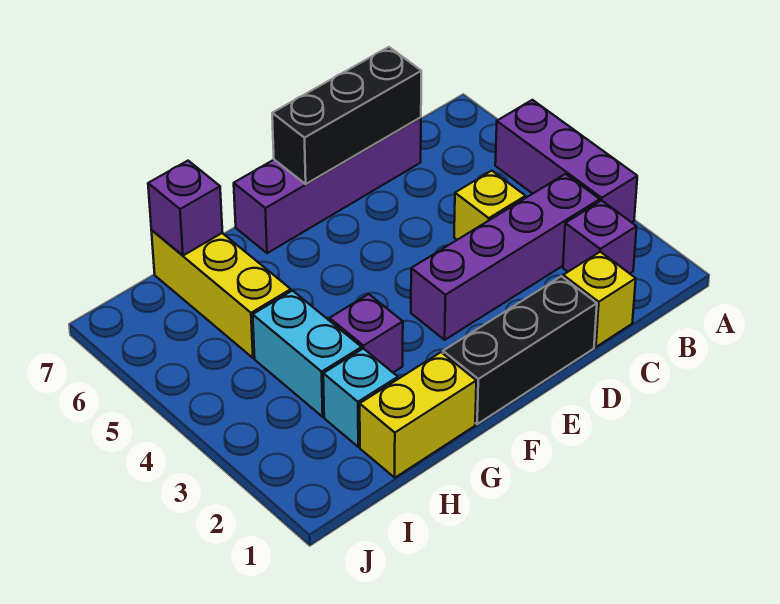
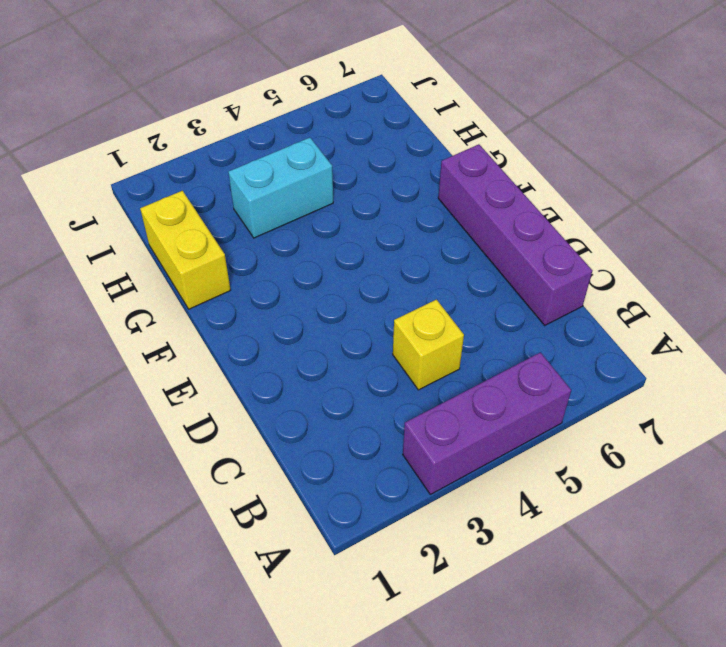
none -> purple 1x1 brick [563,200,637,274]
none -> purple 1x4 brick [411,174,600,340]
none -> yellow 1x1 brick [563,252,636,347]

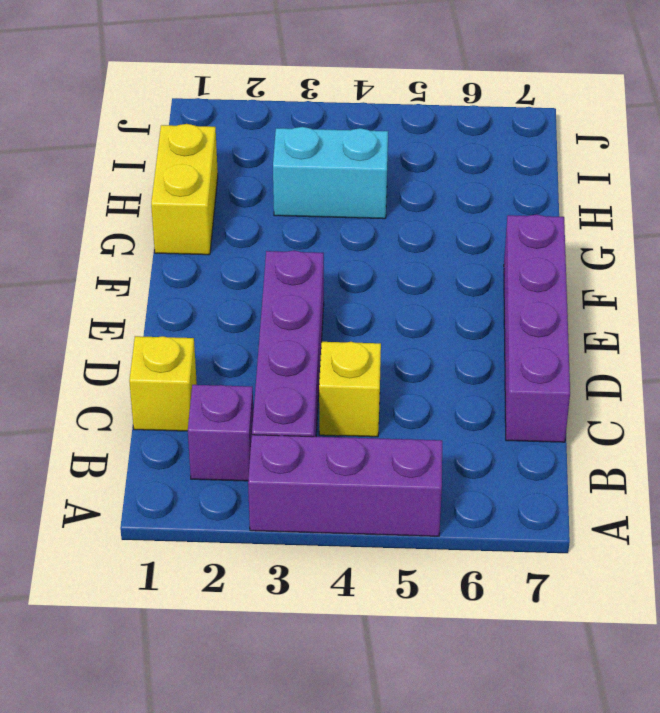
none -> black 1x3 brick [443,276,597,424]
none -> purple 1x1 brick [330,294,403,372]
none -> cyan 1x1 brick [323,348,398,447]

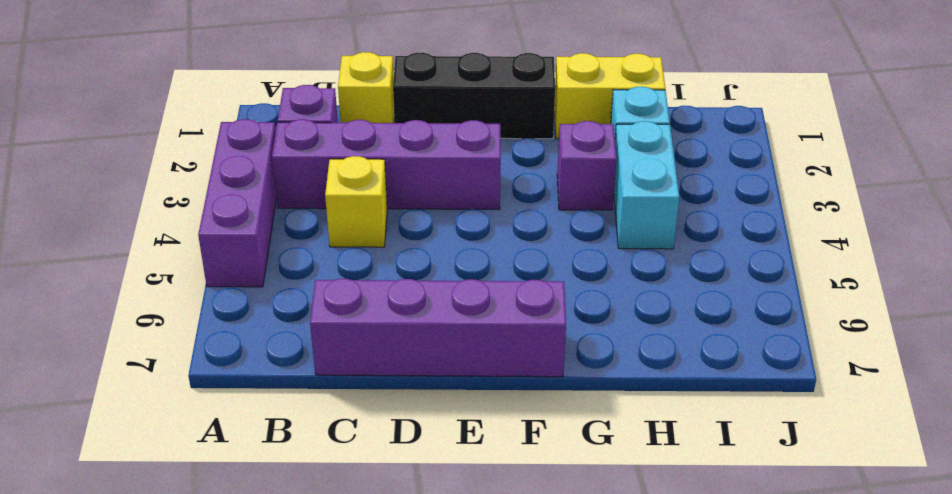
none -> yellow 1x3 brick [151,230,291,358]
none -> black 1x3 brick [272,47,421,184]
none -> purple 1x1 brick [148,161,222,256]

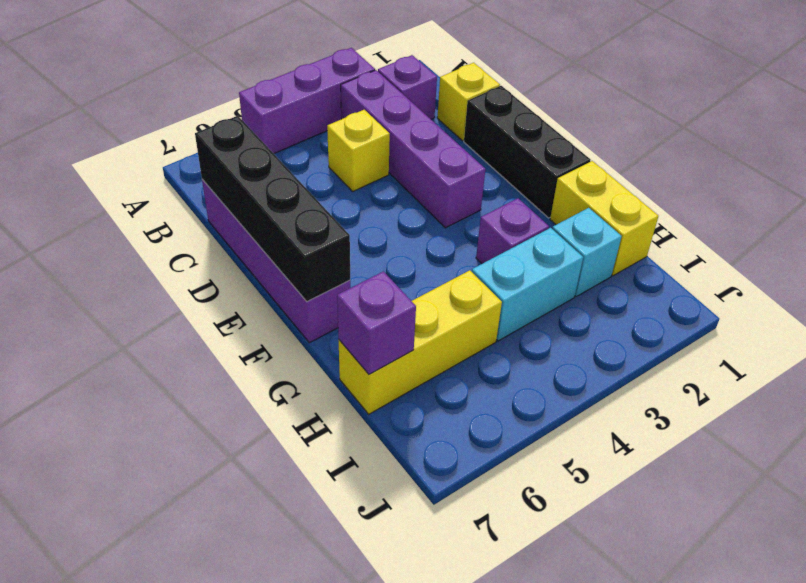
black 1x4 brick [195,116,350,301] -> black 1x3 brick [272,47,421,184]

